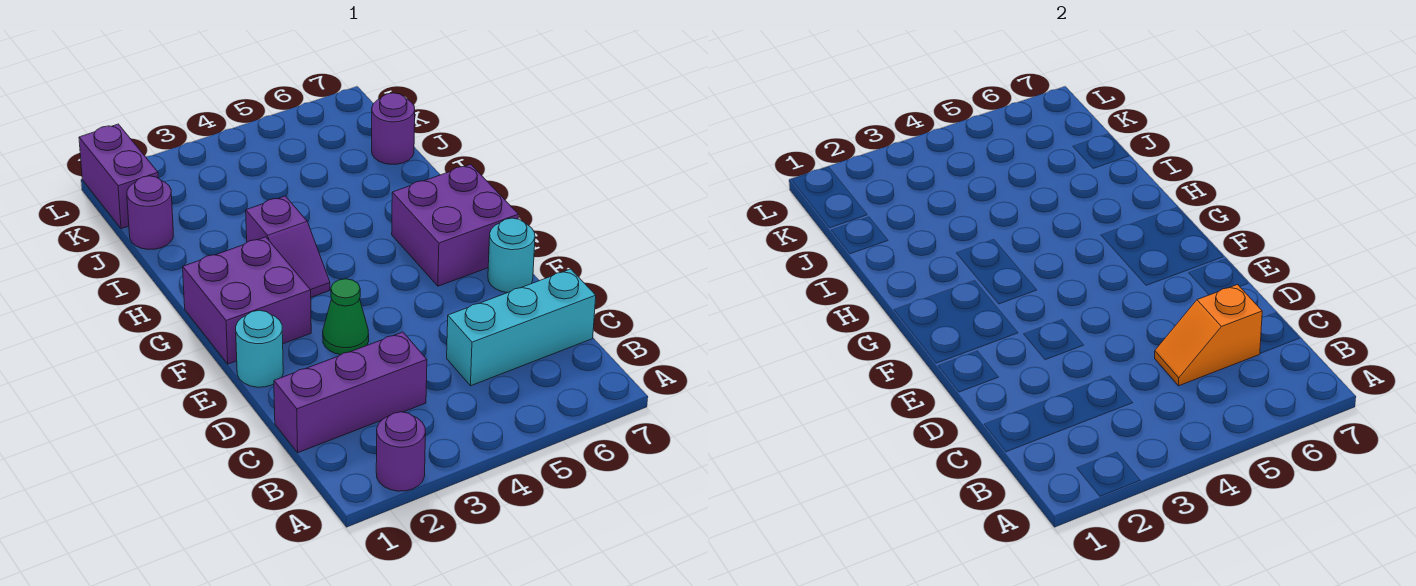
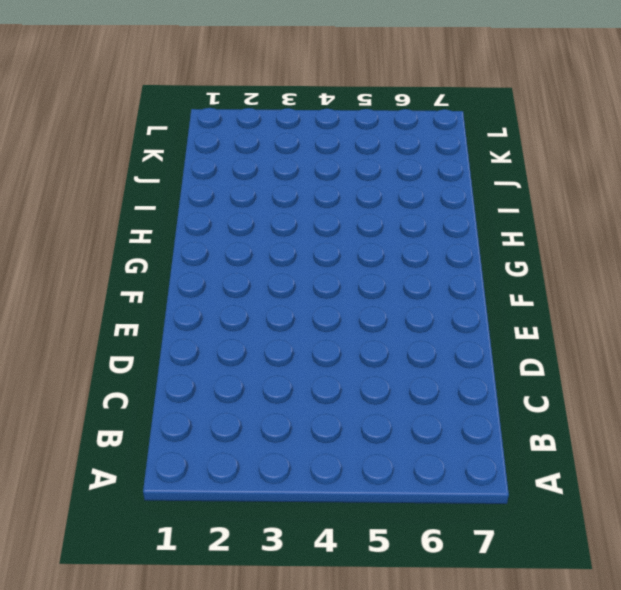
none -> purple 1x1 round brick [376,412,426,491]
none -> purple 1x3 brick [274,332,427,453]
none -> cyan 1x3 brick [447,269,596,386]

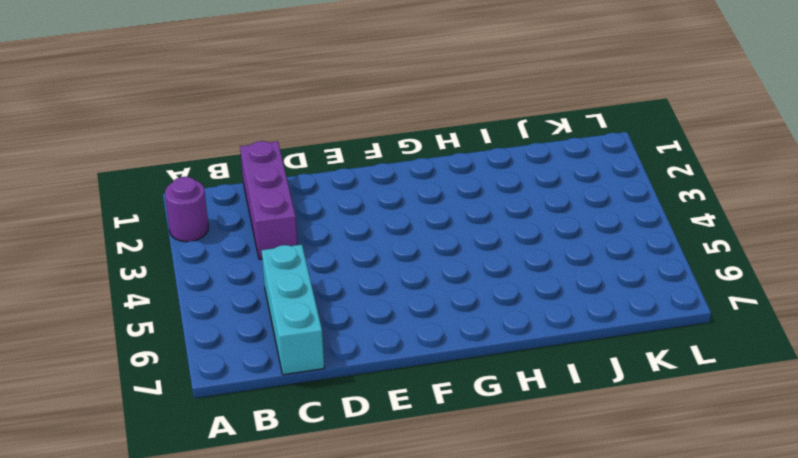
none -> cyan 1x1 round brick [236,310,283,387]
none -> green 1x1 cone [323,279,369,355]
none -> cyan 1x1 round brick [488,218,535,293]

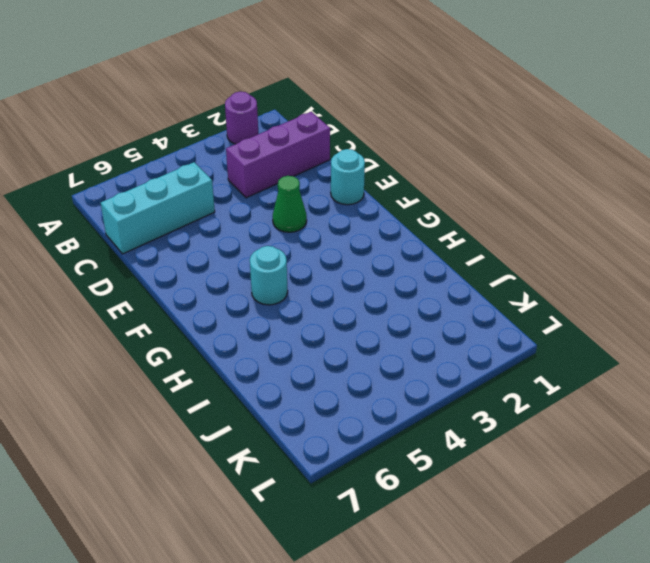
cyan 1x1 round brick [250,246,288,305] -> cyan 1x1 round brick moved to [488,218,535,293]
none -> purple 2x2 brick [183,237,311,364]
none -> purple 2x2 brick [392,164,518,286]
none -> purple 1x2 slope [246,196,330,297]

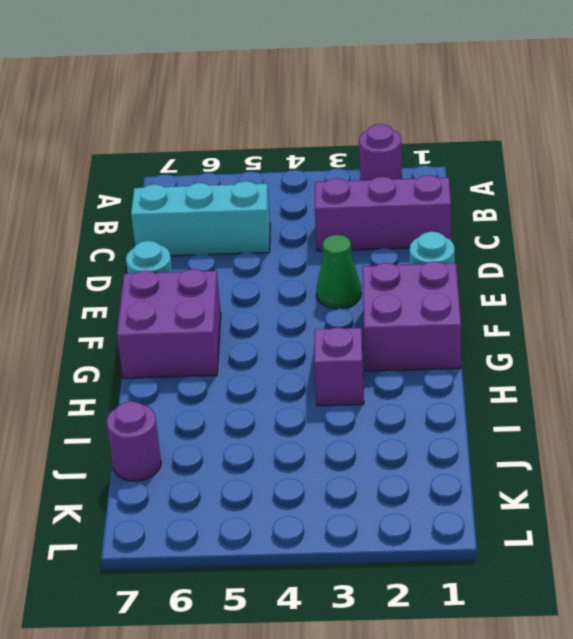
none -> purple 1x1 round brick [127,176,173,249]
none -> purple 1x2 brick [79,124,158,229]
none -> orange 1x2 slope [1155,285,1262,386]

